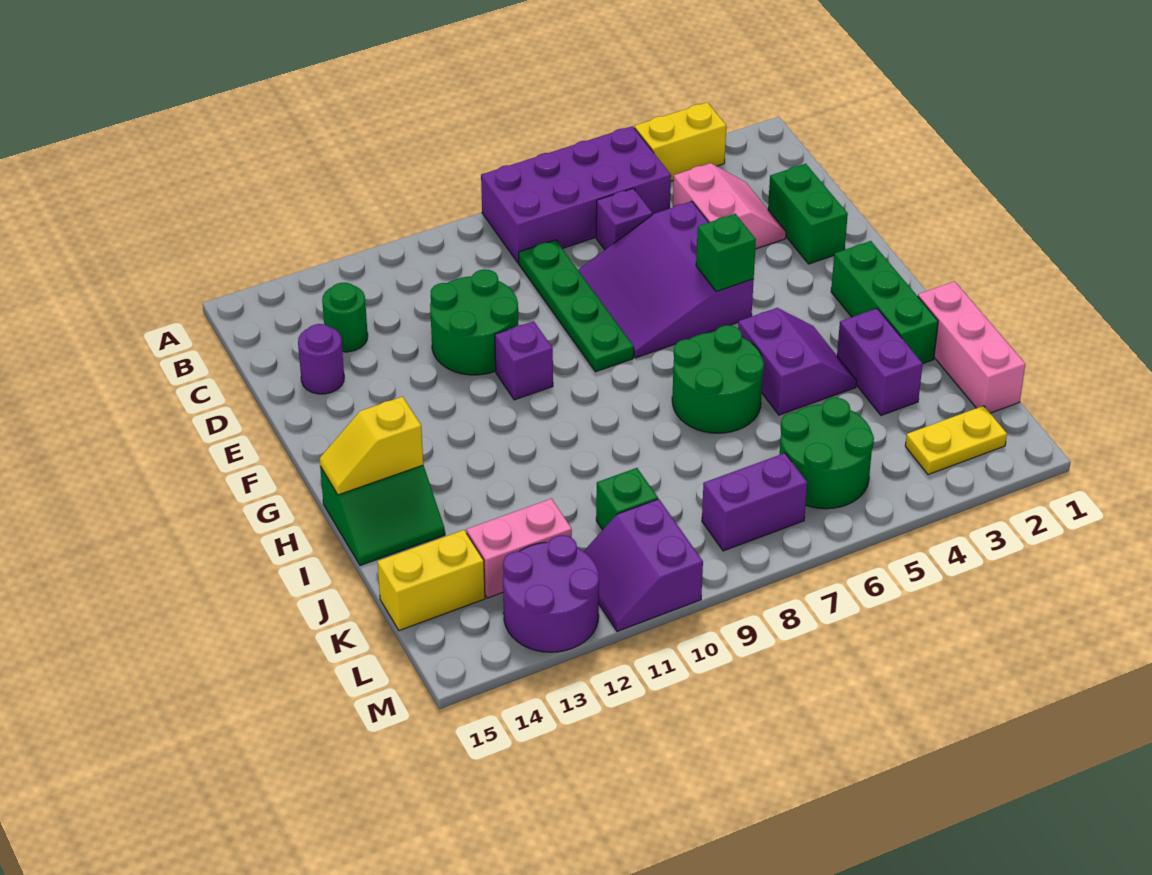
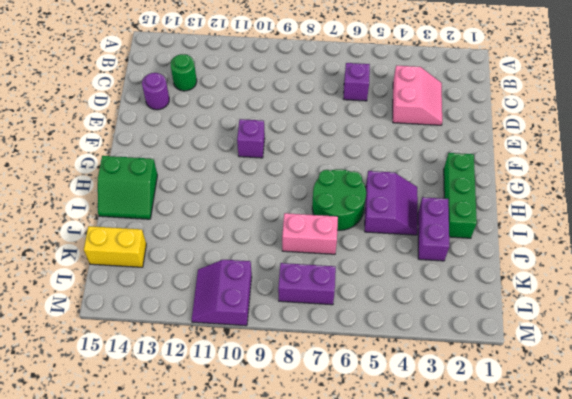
pink 1x2 brick [282,213,338,254] -> pink 1x2 brick moved to [466,499,572,598]
none -> yellow 1x2 brick [634,102,726,181]
none -> purple 2x4 brick [481,126,671,263]
none -> green 1x4 plate [519,240,634,372]

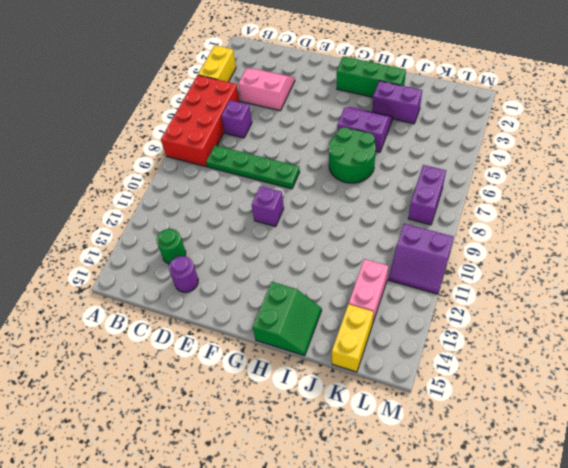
red 2x4 brick [161,75,240,167] -> purple 2x4 brick [481,126,671,263]
none -> green 1x2 brick [768,164,848,264]
none -> purple 3x3 slope [578,201,754,358]
none -> green 2x2 round brick [430,269,518,375]

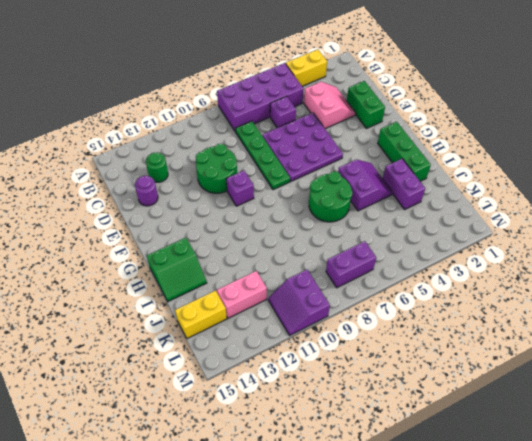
purple 3x3 plate [262,113,343,181] -> purple 3x3 slope [578,201,754,358]
none -> pink 1x3 brick [918,281,1025,413]
none -> green 2x2 round brick [780,398,874,509]
none -> green 1x1 brick [596,468,658,530]

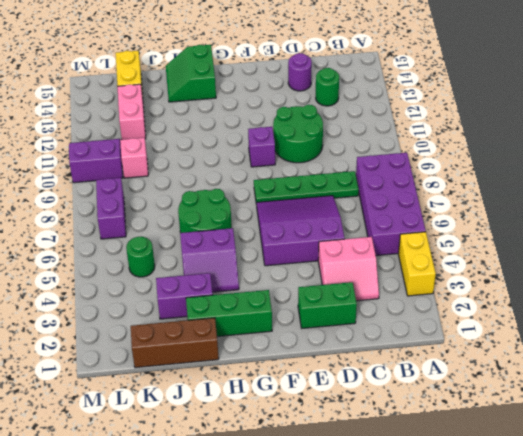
brown 1x3 brick [131,318,219,368] -> pink 1x3 brick [918,281,1025,413]
green 1x1 round brick [126,237,155,277] -> green 2x2 round brick [780,398,874,509]
pink 1x1 brick [120,138,148,178] -> green 1x1 brick [596,468,658,530]
none -> purple 1x1 brick [596,188,652,250]
none -> yellow 1x2 plate [905,406,1007,475]
none -> purple 2x2 round brick [503,535,599,652]

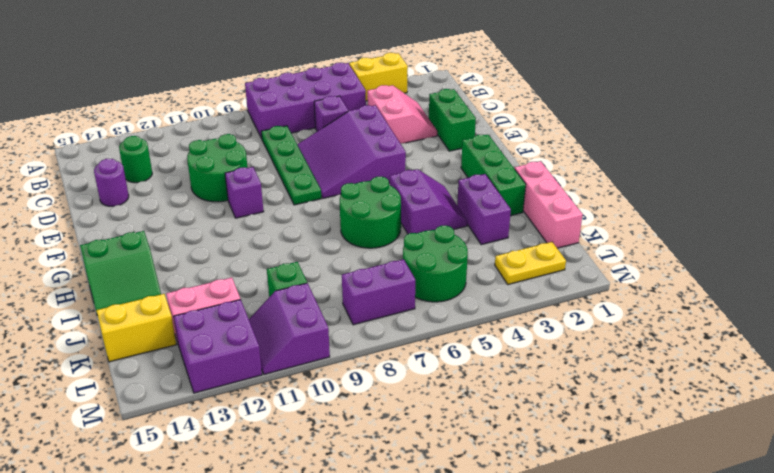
purple 2x2 brick [174,300,262,393] -> purple 2x2 round brick [503,535,599,652]
none -> green 1x1 brick [696,214,756,292]
none -> yellow 1x2 slope [319,397,423,495]

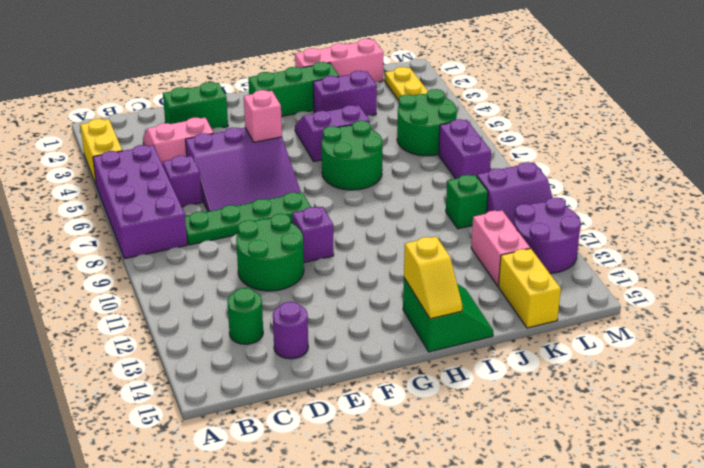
pink 1x1 brick [244,90,282,142] -> green 1x1 brick [696,214,756,292]

